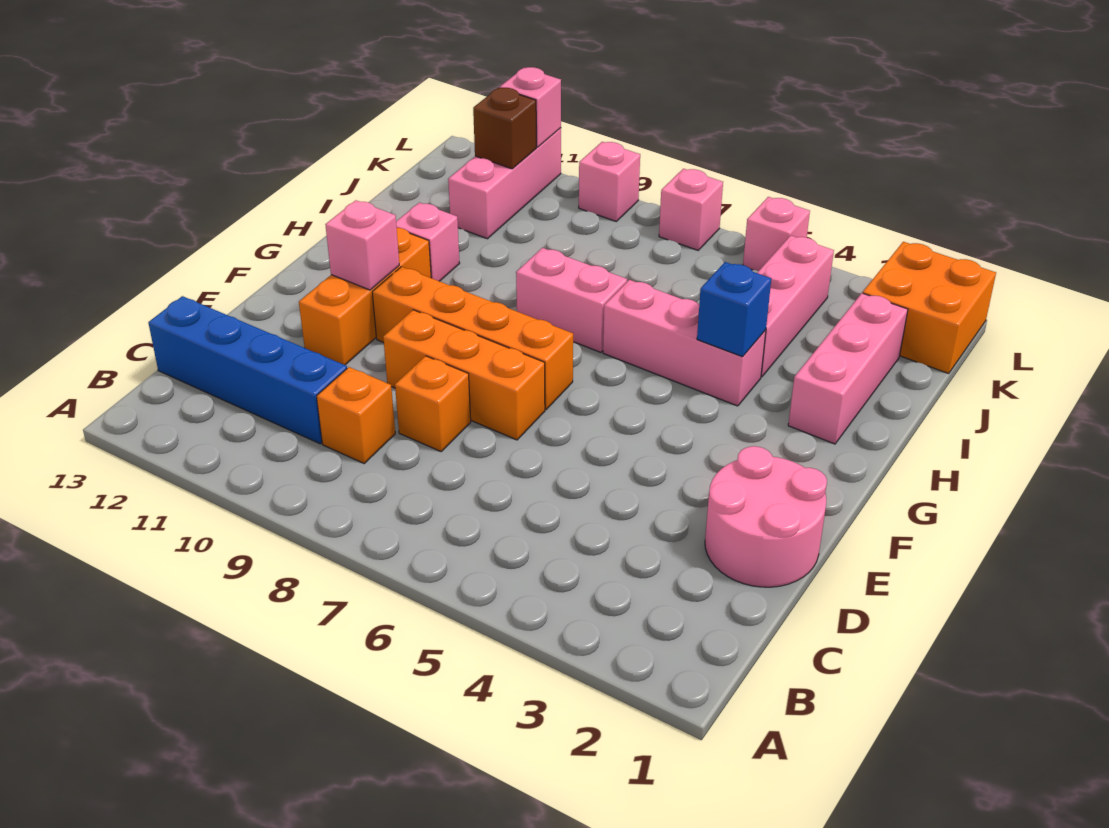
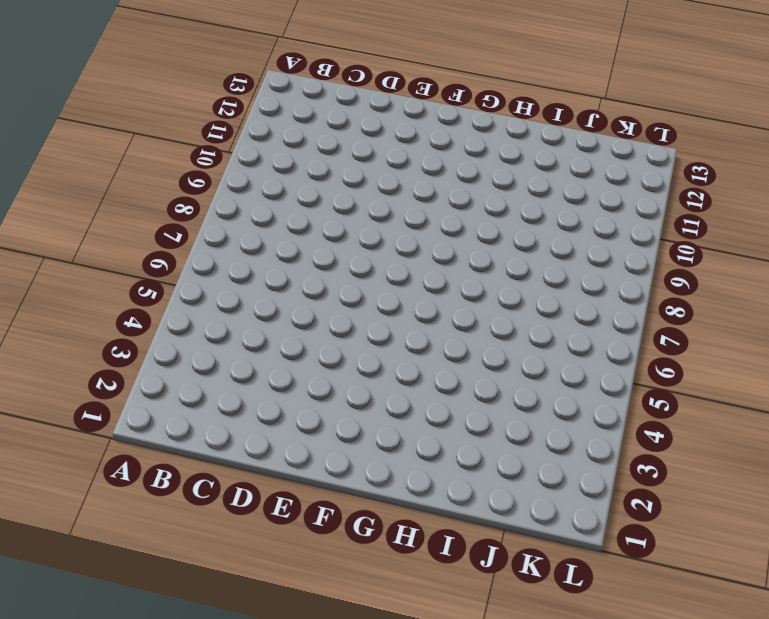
none -> orange 1x1 brick [317,367,395,463]
none -> blue 1x4 brick [148,296,347,444]
none -> pink 2x2 round brick [705,446,827,587]

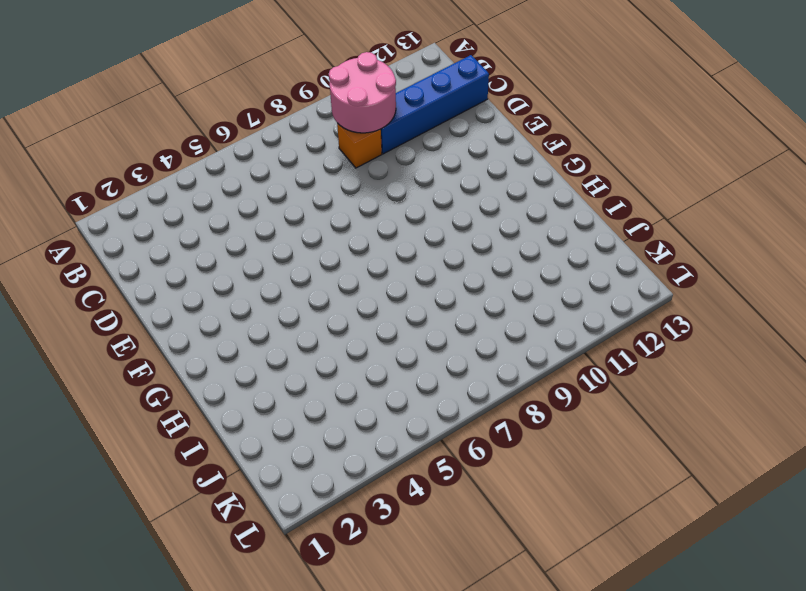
pink 2x2 round brick [329,52,396,133] -> pink 2x2 round brick moved to [705,446,827,587]
none -> orange 1x1 brick [395,356,471,451]
none -> orange 1x3 brick [383,310,545,440]
none -> orange 1x3 brick [299,228,431,365]

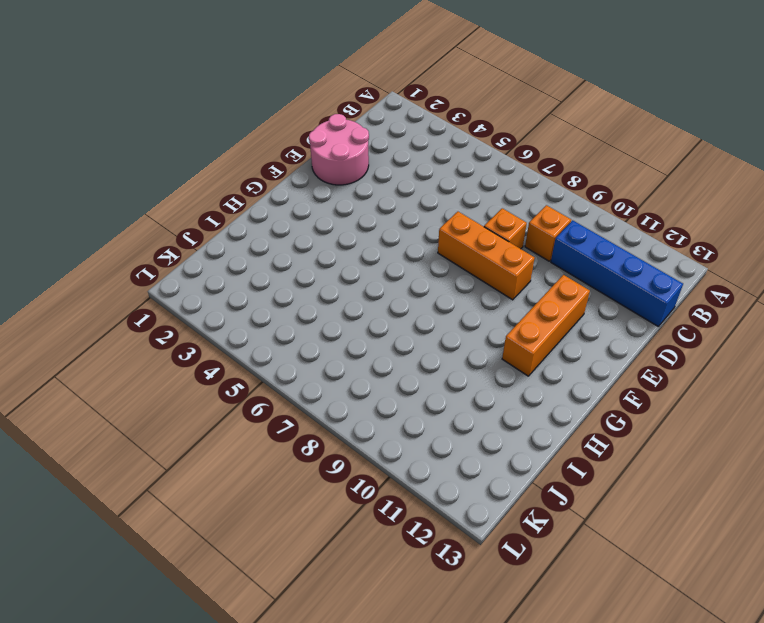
none -> orange 1x4 brick [372,267,573,409]
none -> pink 1x3 brick [788,293,908,444]
none -> pink 1x3 brick [603,280,766,406]

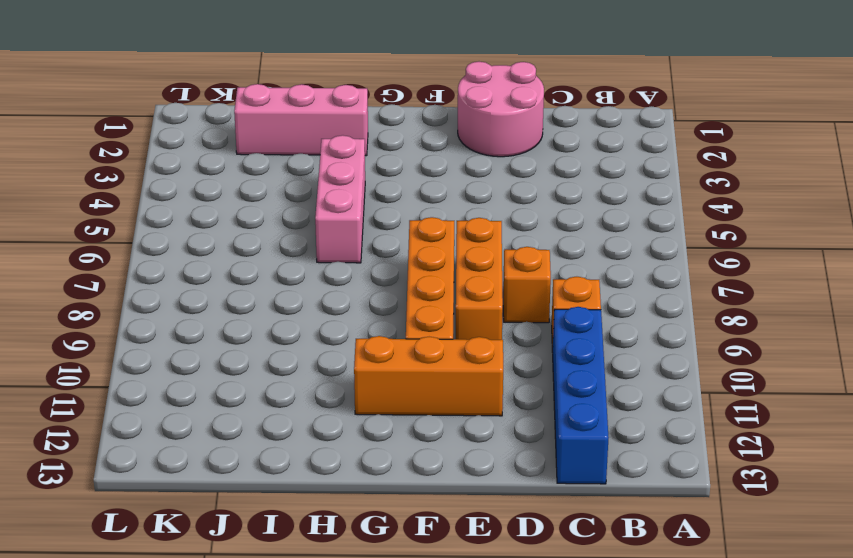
none -> pink 1x2 brick [516,248,627,352]
none -> pink 1x1 brick [396,202,460,281]
none -> pink 1x3 brick [757,236,834,377]

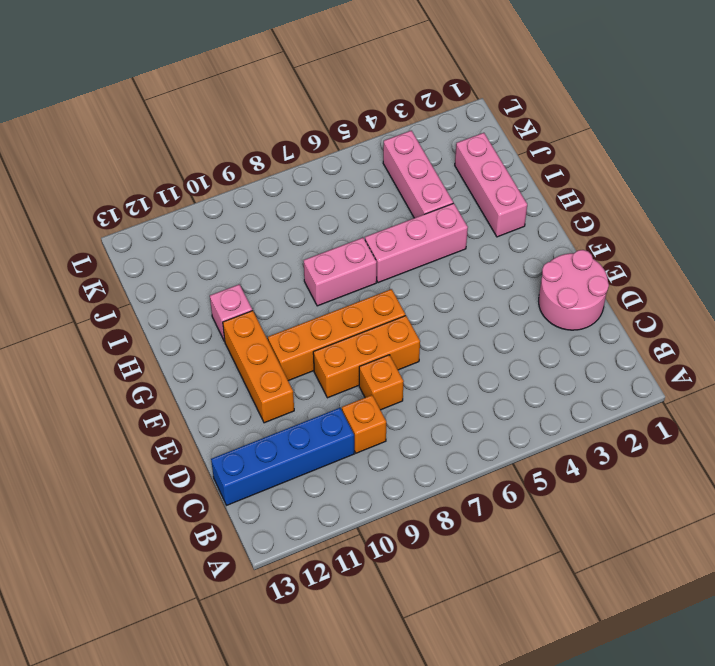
none -> pink 1x3 brick [448,128,561,239]
none -> orange 2x2 brick [863,242,996,374]
none -> pink 1x1 brick [743,197,810,271]

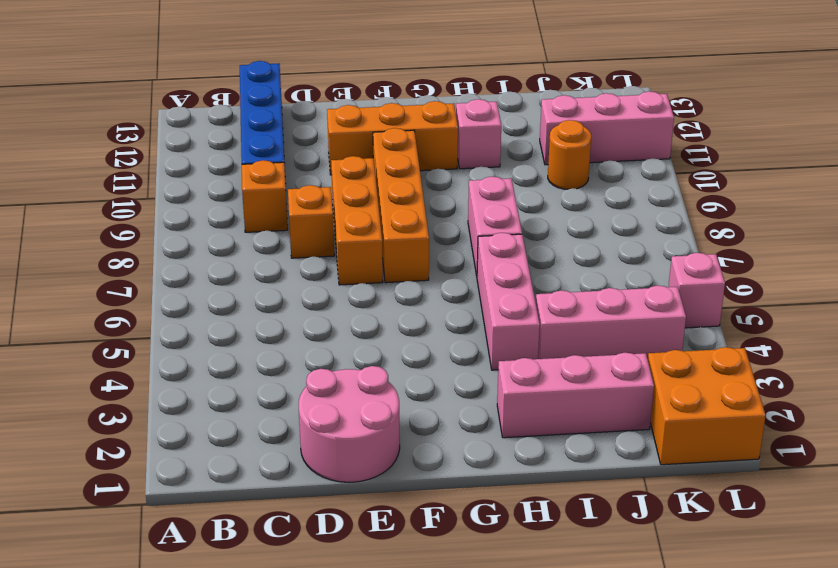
orange 1x1 round brick [548,120,591,189] -> none
none -> pink 1x1 brick [659,169,723,250]
none -> pink 1x1 brick [579,142,640,221]
none -> pink 1x1 brick [325,200,399,290]

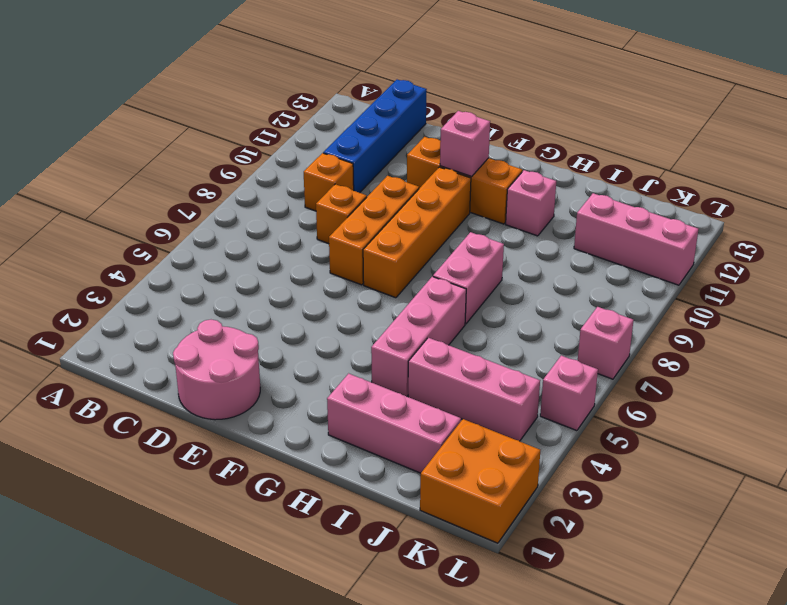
none -> pink 1x1 brick [579,142,640,221]
none -> blue 1x1 brick [697,262,771,357]
none -> brown 1x1 brick [473,88,536,169]

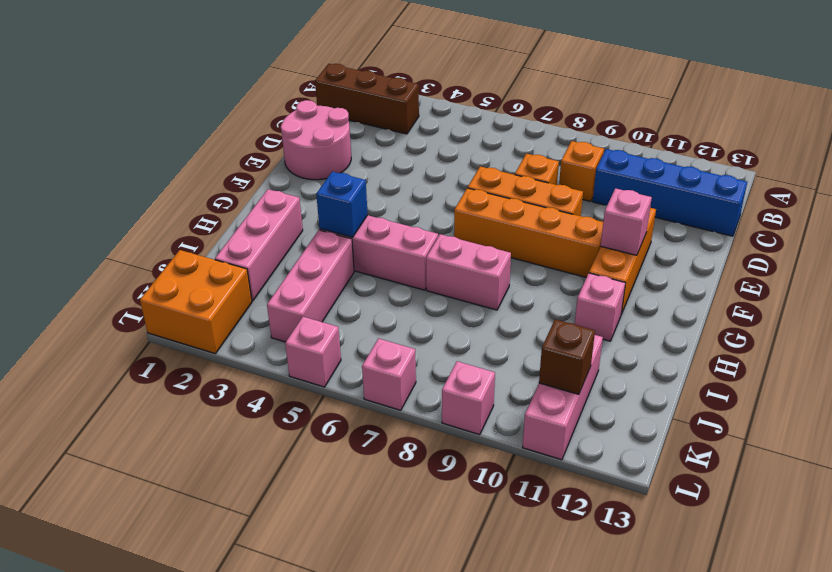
brown 1x3 brick [315,64,419,134] -> none
none -> pink 1x1 brick [500,67,561,147]

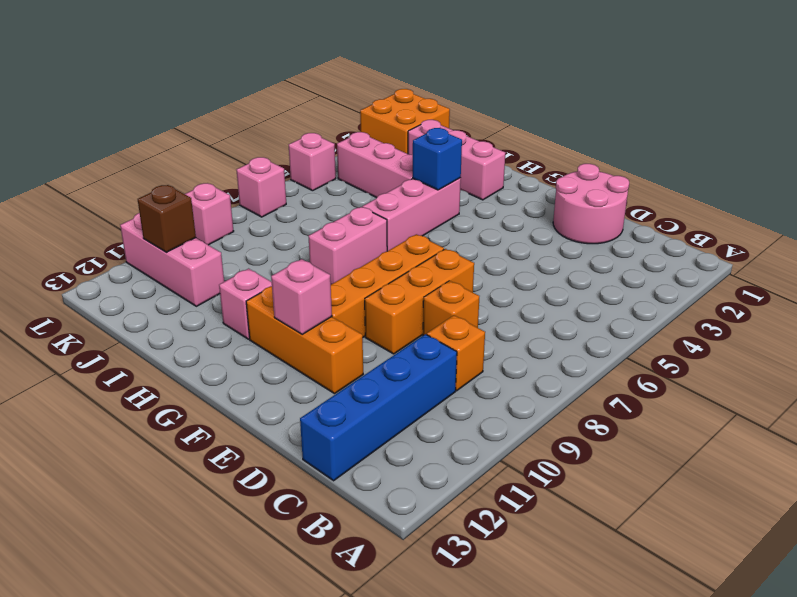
none -> pink 1x1 brick [500,67,561,147]

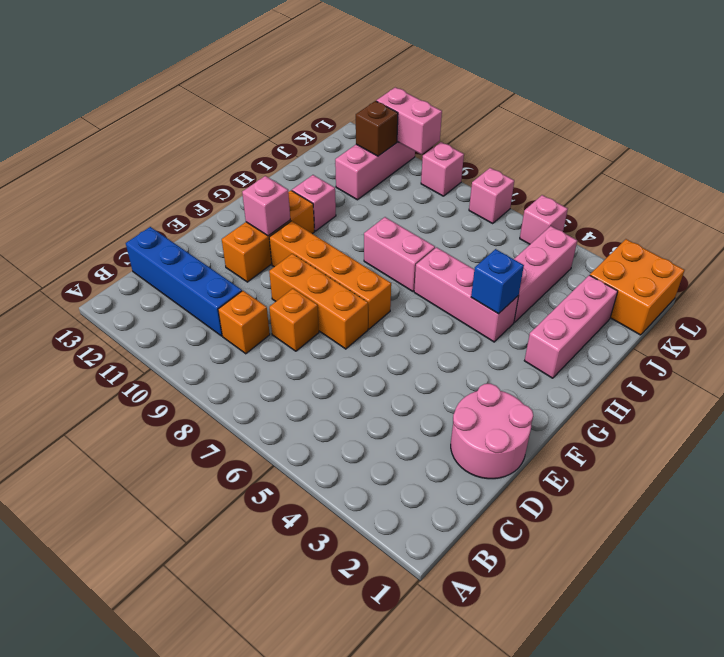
pink 1x2 brick [376,87,442,154] -> pink 1x1 brick [500,67,561,147]

